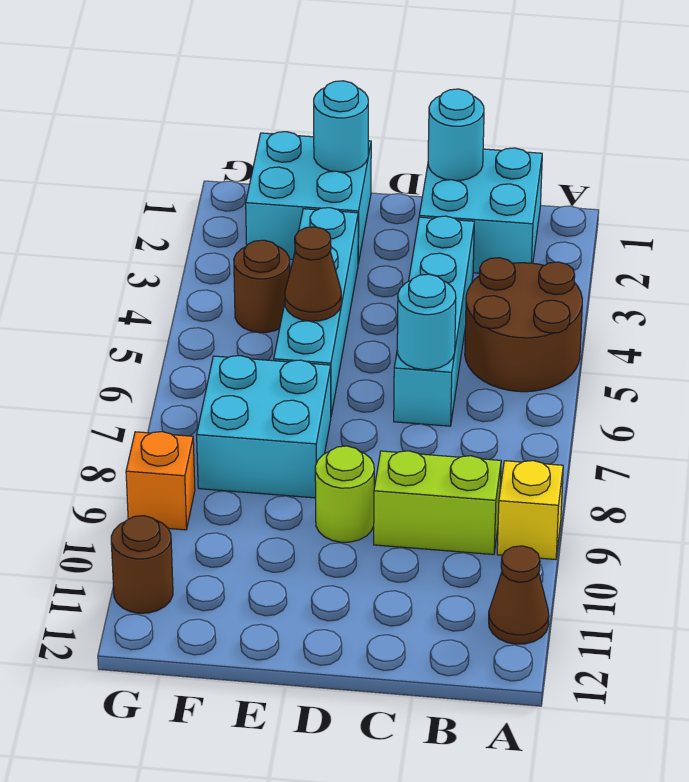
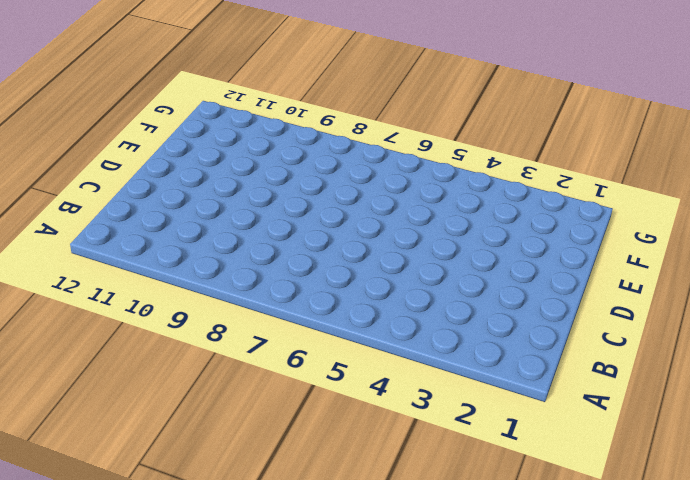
none -> brown 2x2 round brick [465,258,582,392]
none -> yellow 1x1 brick [497,461,563,560]
none -> brown 1x1 cone [489,546,549,644]

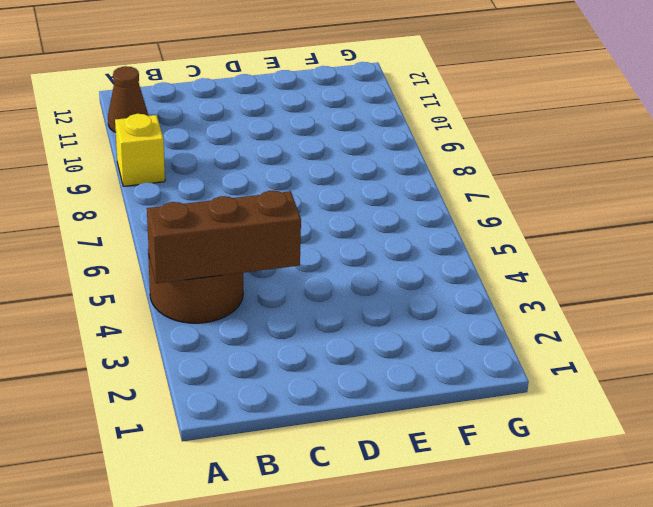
brown 1x3 brick [147,191,301,283] -> none
none -> cyan 2x2 brick [419,148,542,273]
none -> lime 1x2 brick [374,451,501,555]
none -> cyan 1x4 brick [394,216,474,426]

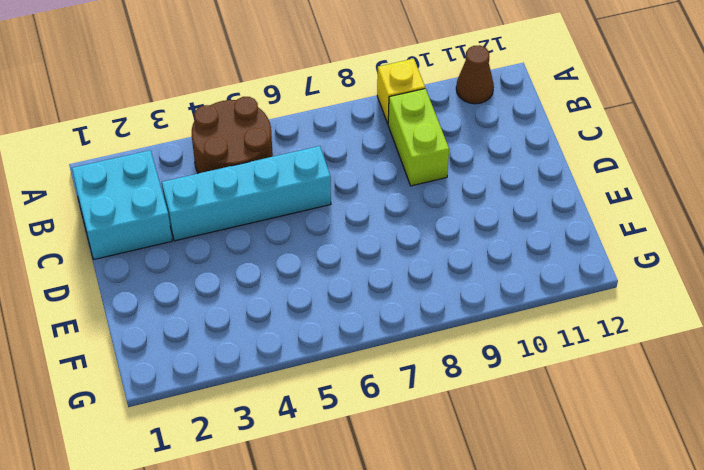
none -> lime 1x1 round brick [315,446,374,542]
none -> cyan 2x2 brick [246,132,371,264]
none -> cyan 1x4 brick [274,208,358,415]

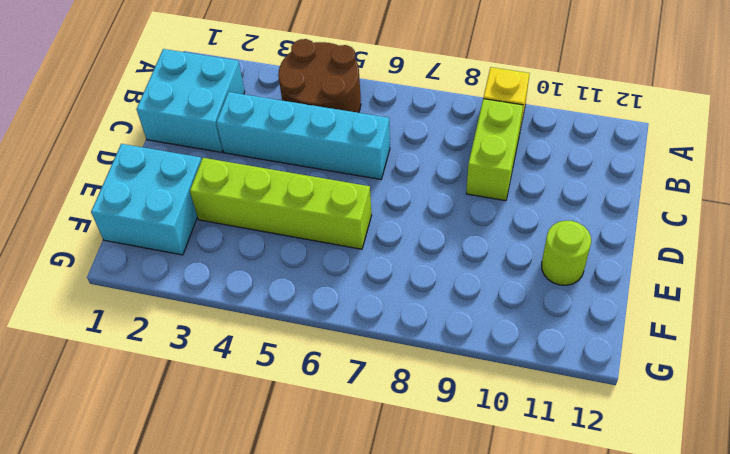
lime 1x4 brick [190,158,372,249] -> cyan 1x4 brick [274,208,358,415]
lime 1x1 round brick [542,221,591,285] -> lime 1x1 round brick moved to [315,446,374,542]
none -> brown 1x1 cone [489,546,549,644]
none -> cyan 2x2 brick [197,356,331,498]
none -> brown 1x1 round brick [234,240,290,333]

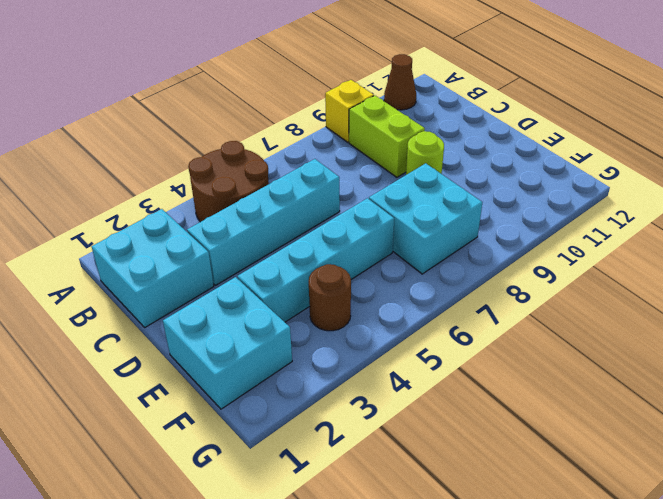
none -> orange 1x1 brick [126,432,195,530]
none -> brown 1x1 round brick [111,516,173,613]
none -> cyan 1x1 round brick [428,89,484,181]

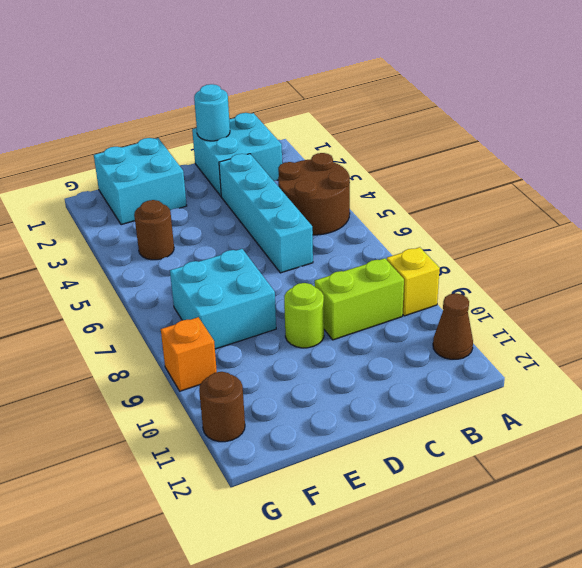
none -> cyan 1x4 brick [274,208,358,415]
none -> cyan 1x1 round brick [397,274,456,370]
none -> cyan 1x1 round brick [314,81,368,172]

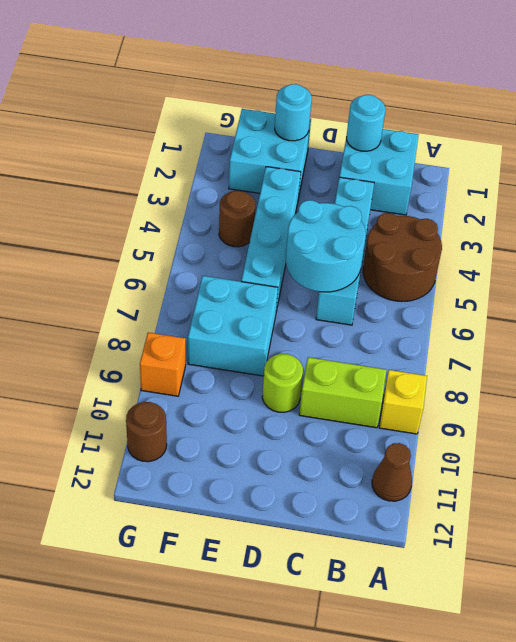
cyan 2x2 round brick [286,200,366,292] -> cyan 1x1 round brick [397,274,456,370]
none -> brown 1x1 cone [285,227,341,321]

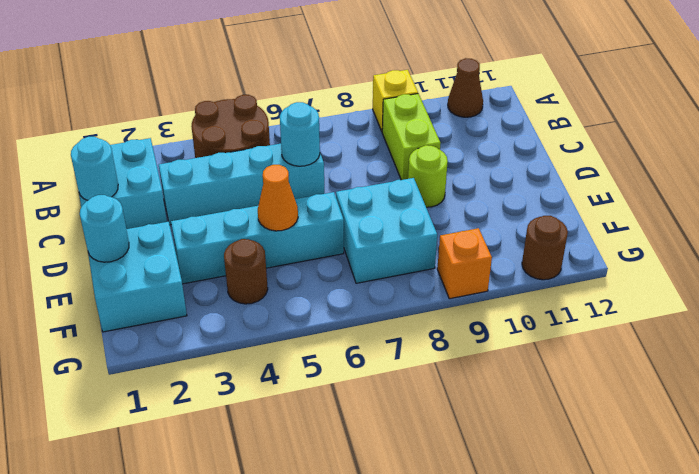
orange 1x1 cone [258,165,298,231] -> brown 1x1 cone [285,227,341,321]

